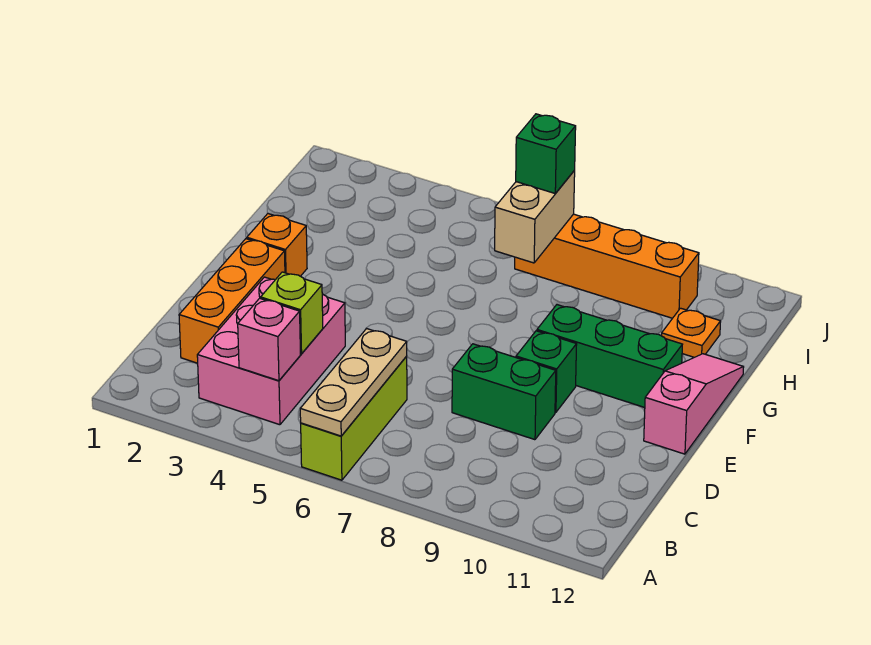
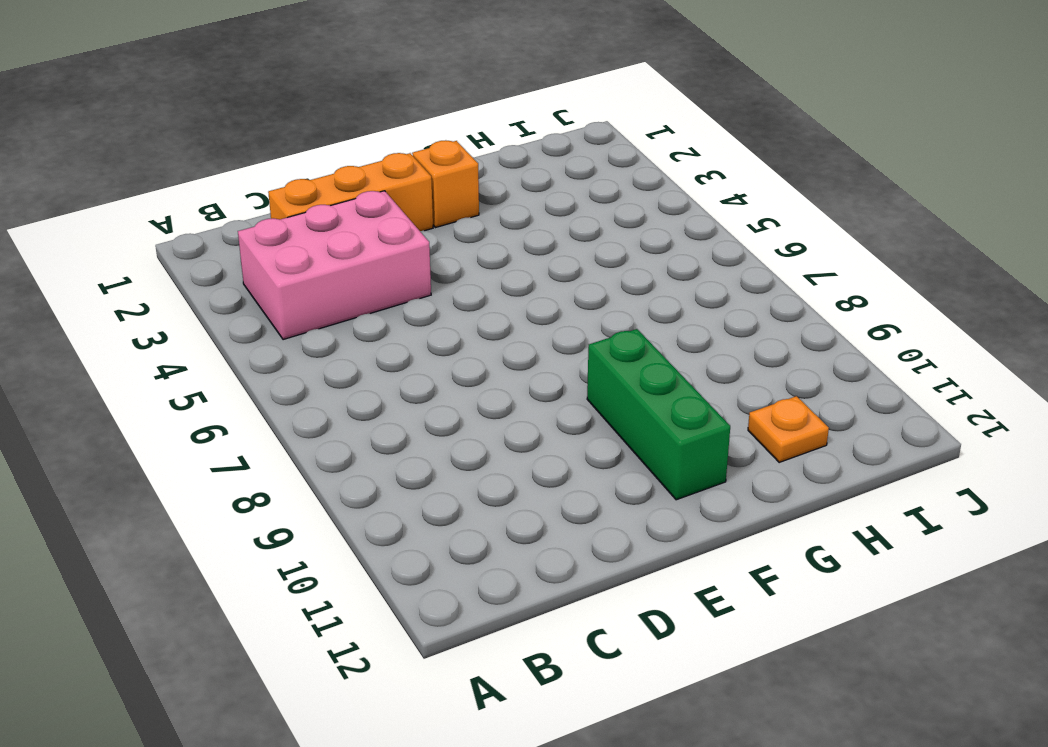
none -> lime 1x3 brick [301,357,407,480]
none -> green 1x2 brick [452,344,556,440]
none -> green 1x1 brick [516,331,577,412]

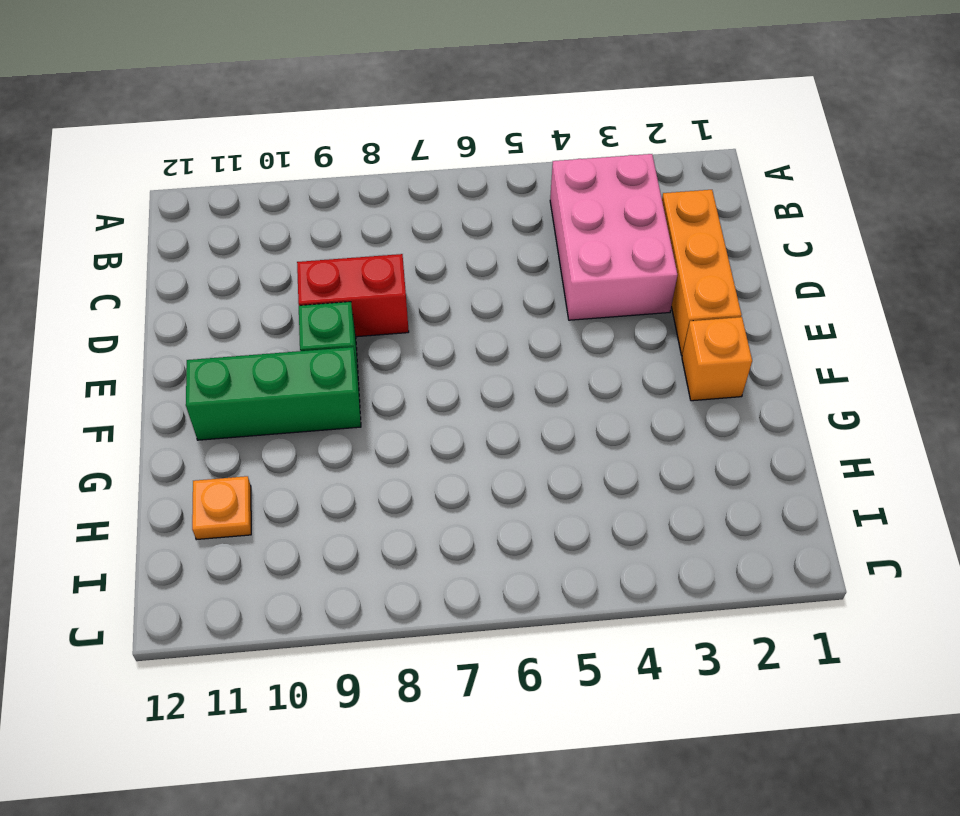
red 1x2 brick [297,254,409,337] -> green 1x2 brick [452,344,556,440]
none -> lime 1x3 brick [301,357,407,480]
none -> pink 1x3 slope [644,354,744,454]
none -> orange 1x4 brick [515,214,699,318]

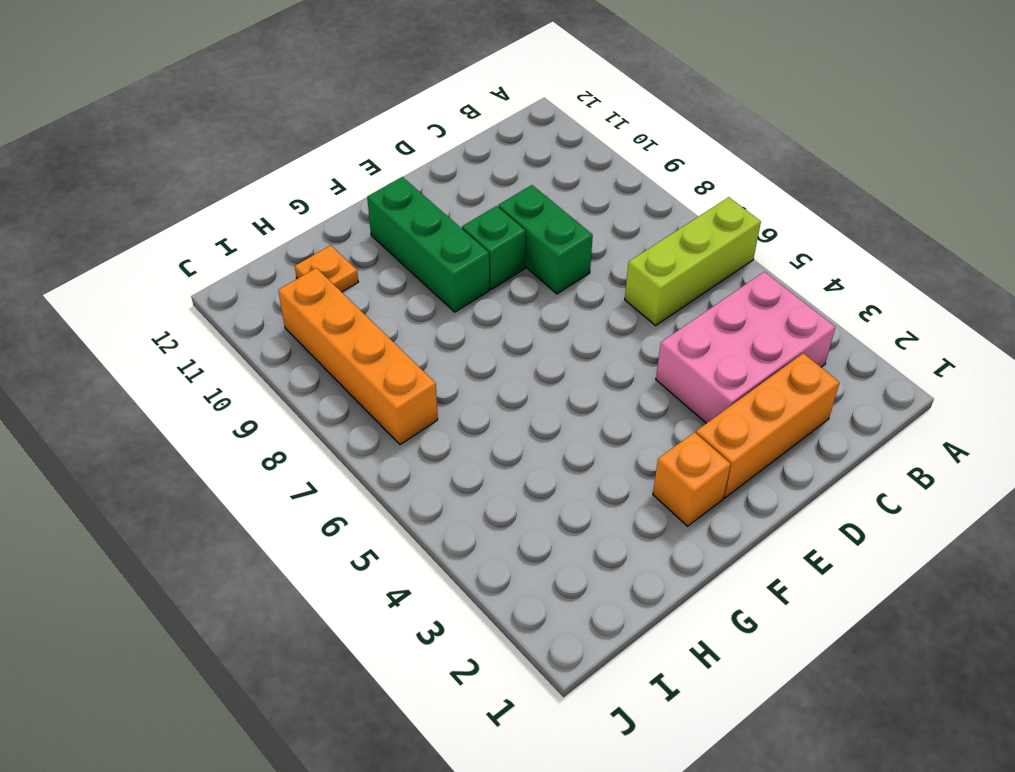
none -> pink 1x3 slope [644,354,744,454]
none -> tan 1x3 plate [300,329,407,436]
none -> pink 1x1 brick [238,298,300,381]

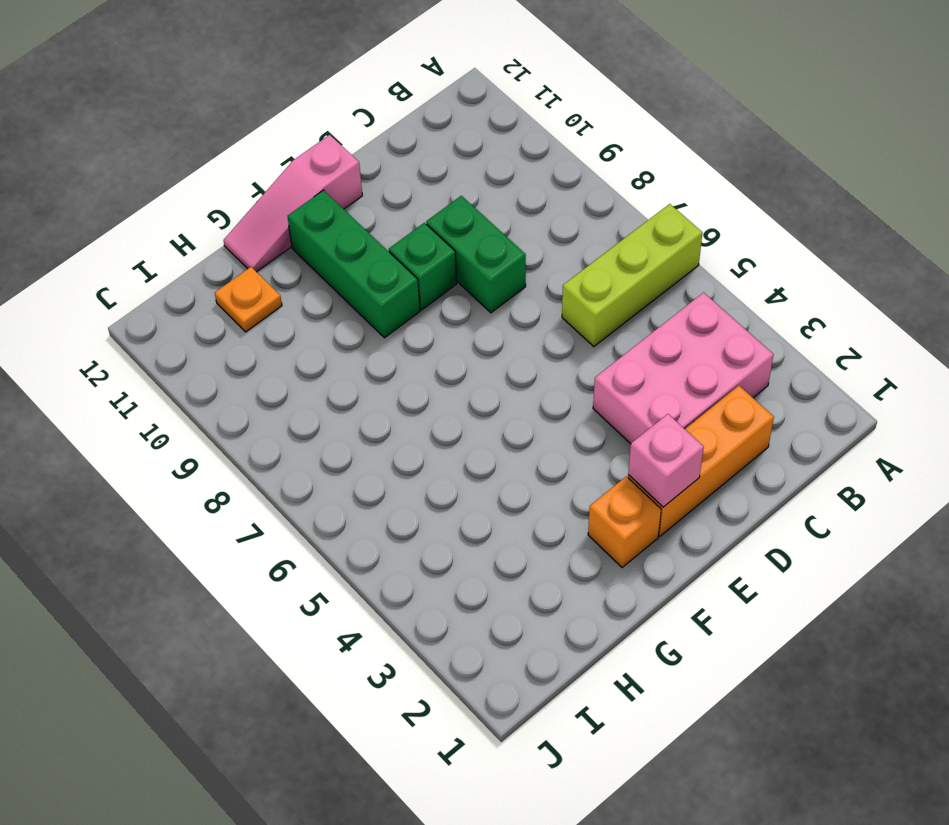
pink 1x1 brick [628,414,704,507] -> pink 1x1 brick moved to [238,298,300,381]
none -> orange 1x4 brick [515,214,699,318]
none -> tan 1x3 plate [300,329,407,436]
none -> lime 1x1 brick [261,272,323,354]

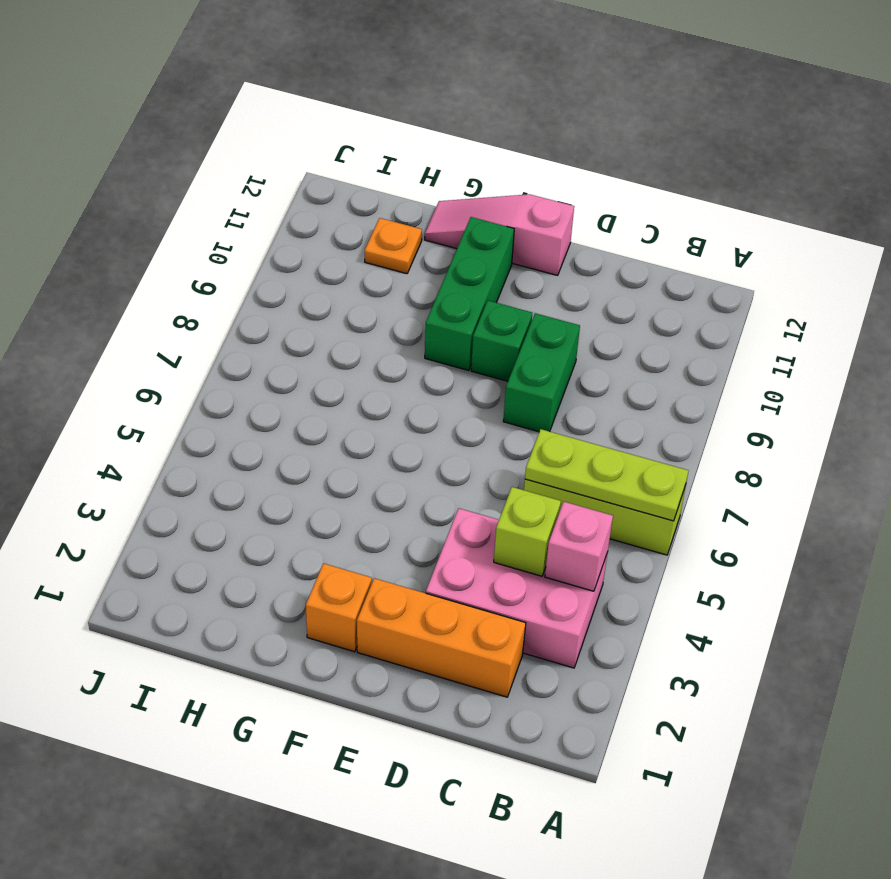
lime 1x3 plate [525,429,688,521] -> tan 1x3 plate [300,329,407,436]
none -> orange 1x4 brick [515,214,699,318]
none -> tan 1x2 brick [495,171,575,263]
none -> green 1x1 brick [516,114,576,193]

